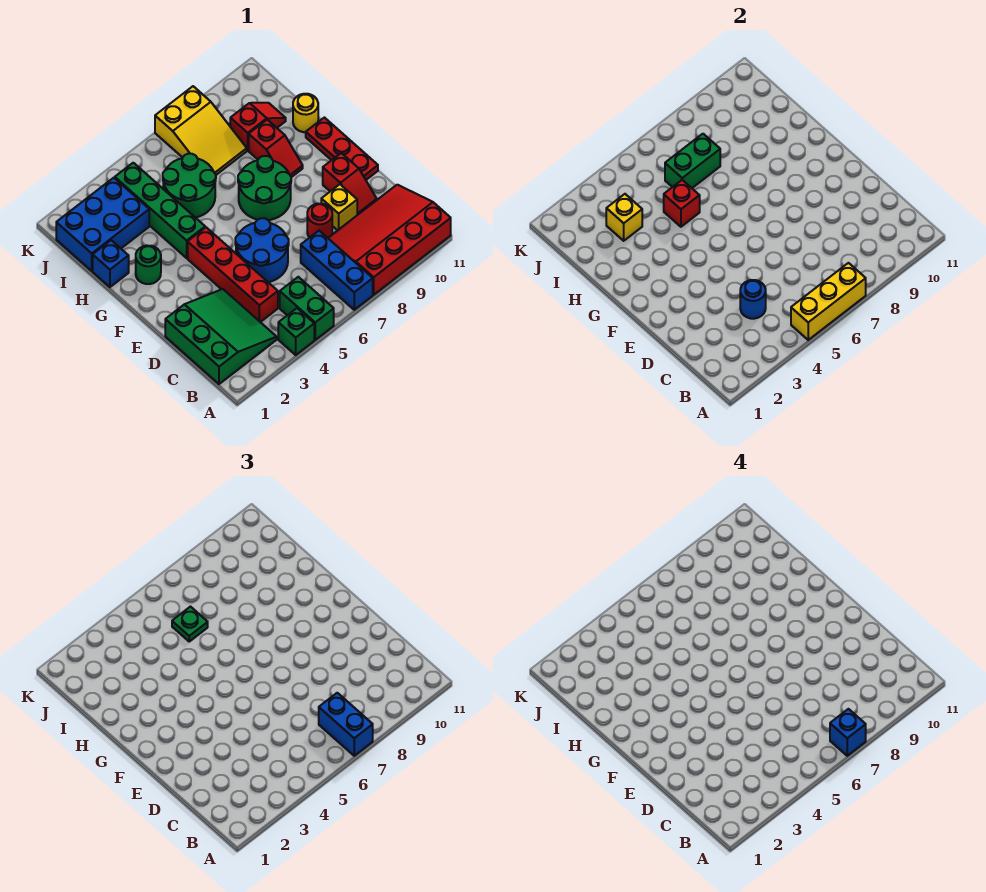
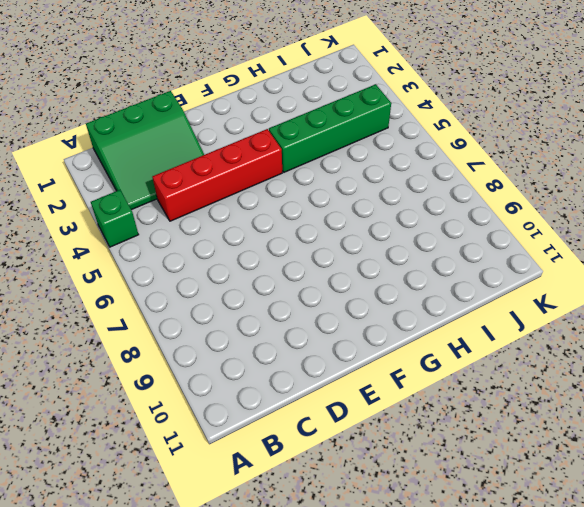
none -> green 1x2 brick [280,277,334,340]
none -> blue 1x3 brick [301,231,373,310]
none -> red 3x4 slope [328,185,451,295]

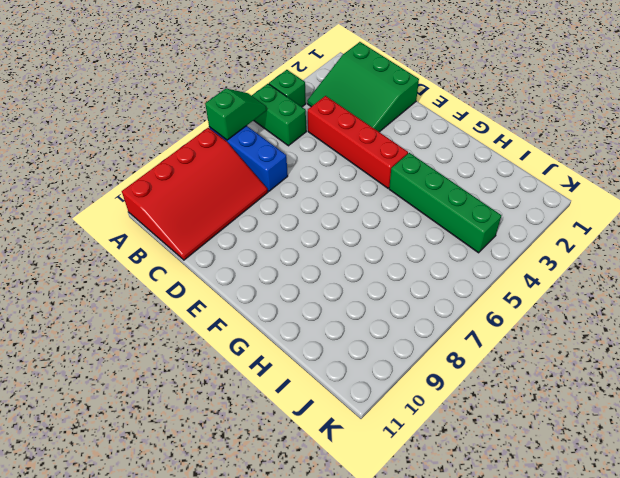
green 1x2 slope [205,89,267,140] -> yellow 1x3 brick [791,263,866,340]
none -> blue 2x2 round brick [235,218,289,282]
none -> red 1x1 round brick [307,204,332,238]
none -> yellow 1x1 brick [321,184,357,230]

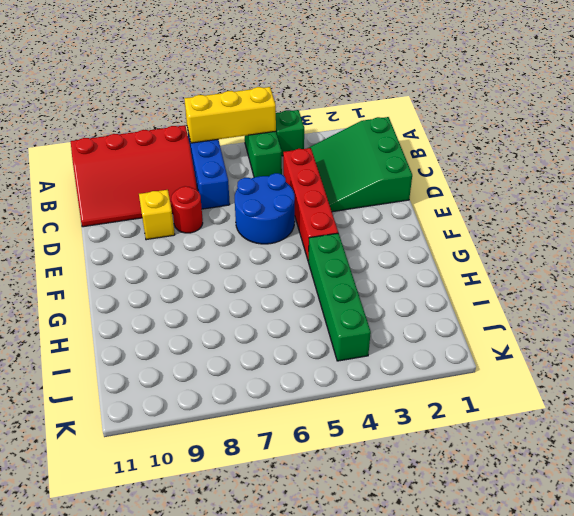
none -> red 1x2 slope [323,153,377,215]
none -> red 1x3 plate [306,118,378,180]
none -> green 2x2 round brick [238,156,291,220]

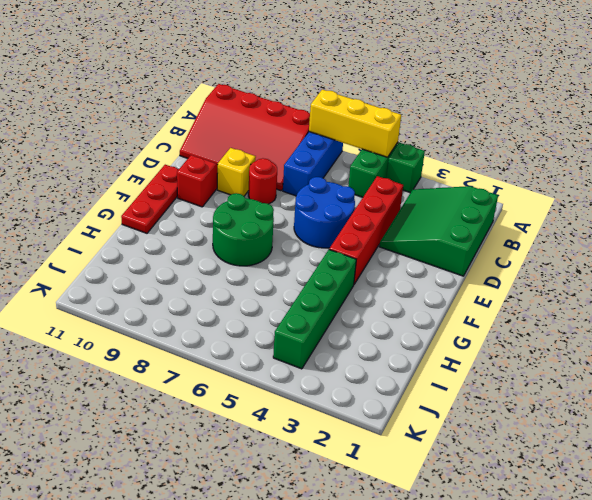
none -> green 1x1 round brick [136,245,161,284]
none -> red 1x2 slope [249,120,303,177]
none -> blue 1x1 brick [93,240,129,287]

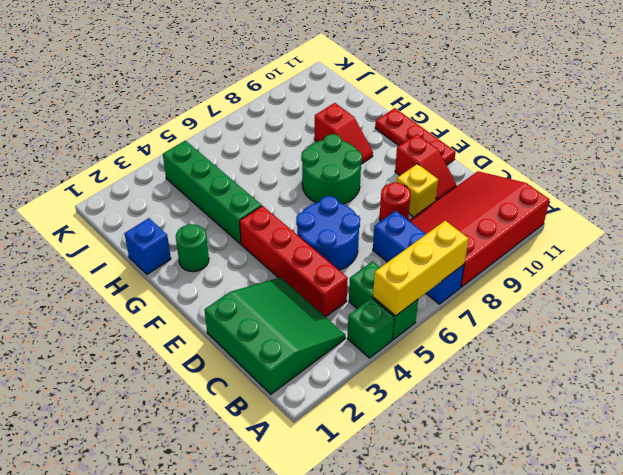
none -> green 2x2 round brick [163,154,216,218]
none -> yellow 1x1 round brick [293,94,318,132]
none -> blue 2x3 brick [56,178,149,271]

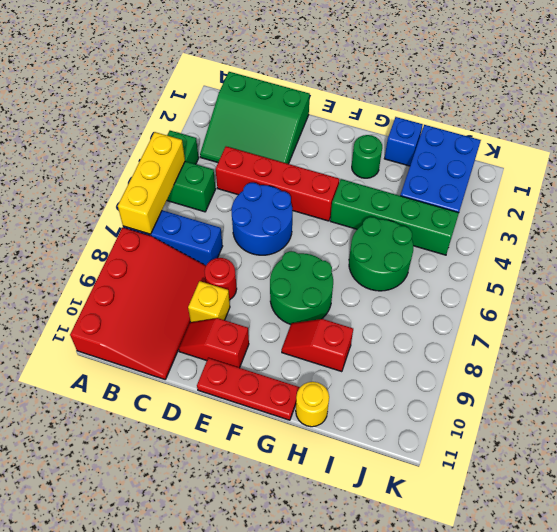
none -> yellow 2x3 slope [155,86,247,175]
none -> red 1x2 slope [230,103,286,150]
none -> blue 1x1 round brick [740,280,766,319]

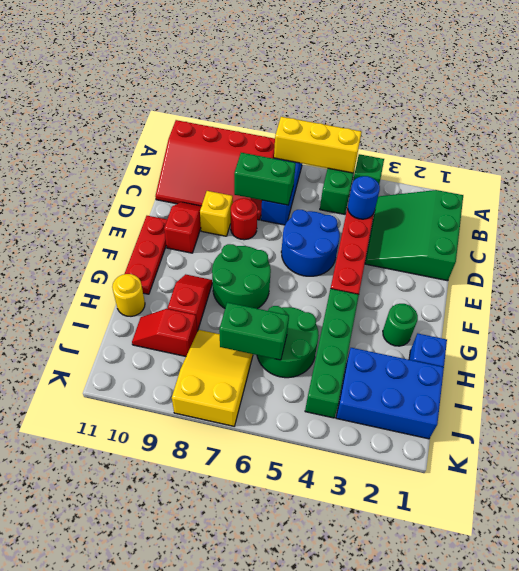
green 1x2 brick [234,153,296,205] -> none
none -> red 1x1 brick [664,180,700,227]
none -> yellow 1x1 brick [606,194,642,241]
none -> blue 1x2 brick [319,693,373,756]

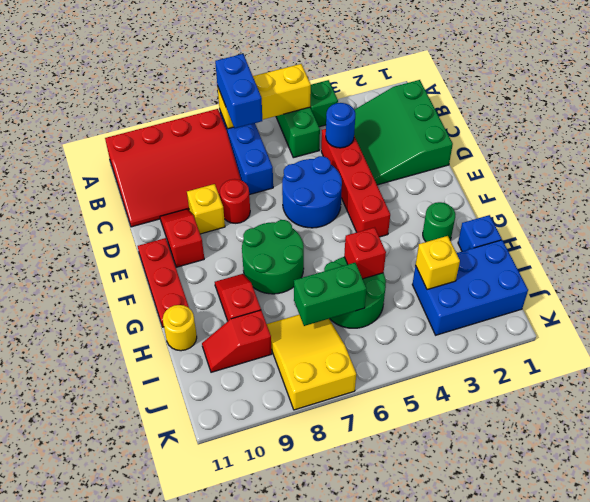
none -> green 1x4 brick [115,163,205,258]
none -> green 1x1 plate [172,607,208,641]
none -> blue 1x1 brick [830,709,866,756]

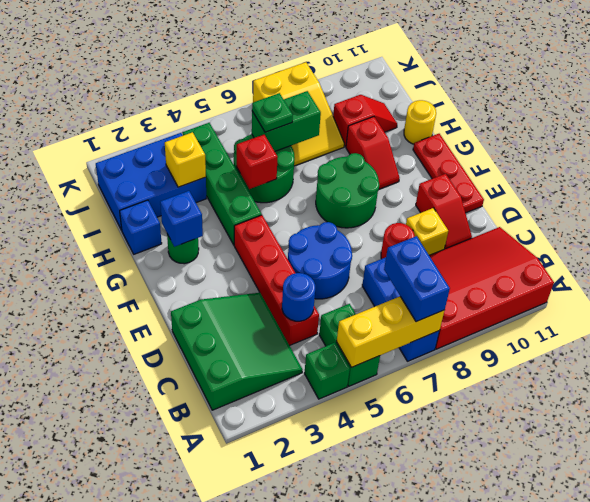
blue 1x1 brick [160,191,203,247] -> blue 1x1 brick moved to [830,709,866,756]

